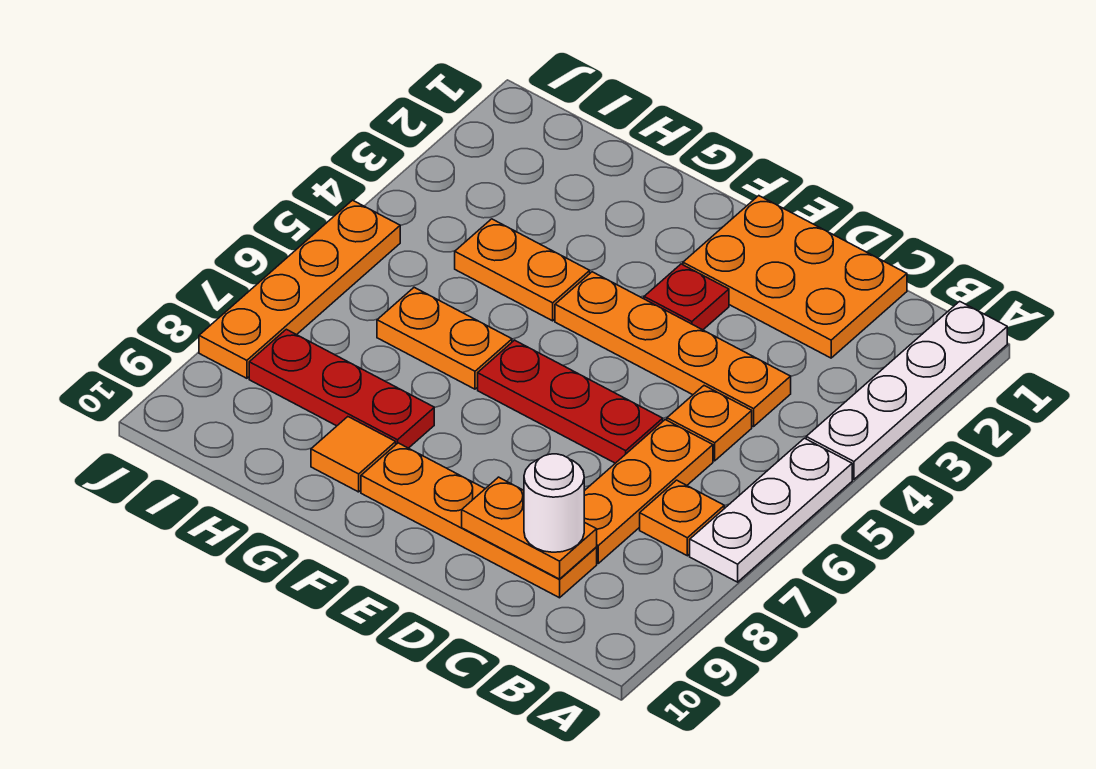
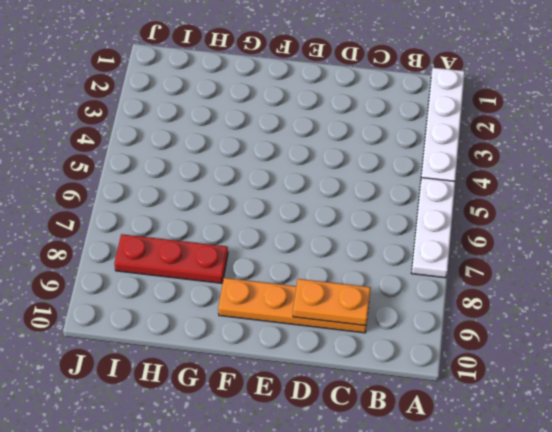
none -> orange 1x1 plate [640,480,724,556]
none -> orange 2x3 plate [683,196,907,358]
none -> orange 1x4 plate [555,272,791,427]

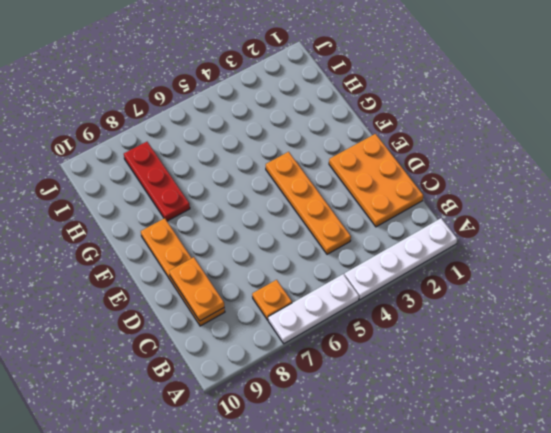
none -> orange 1x1 plate [667,386,752,461]
none -> orange 1x3 plate [584,420,713,563]
none -> red 1x3 plate [478,340,663,463]

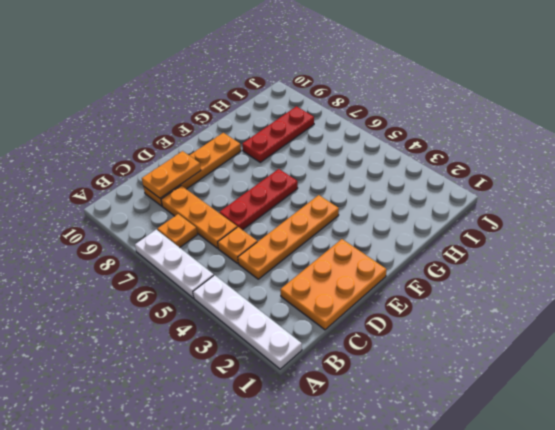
none -> red 1x1 plate [644,264,729,330]
none -> orange 1x2 plate [455,219,590,321]
none -> orange 1x2 plate [377,287,512,389]

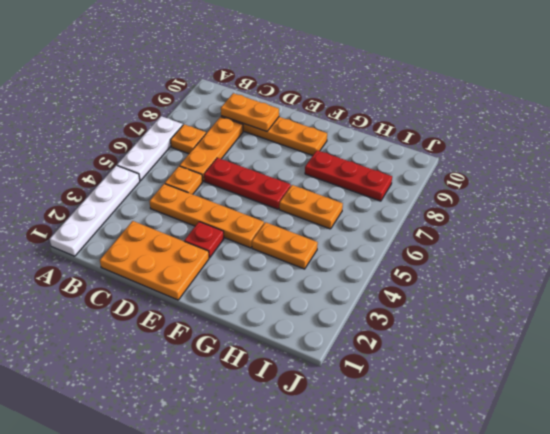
none -> orange 1x1 tile [311,417,396,492]
none -> orange 1x4 plate [199,200,400,378]
none -> white 1x1 round brick [524,454,584,552]

